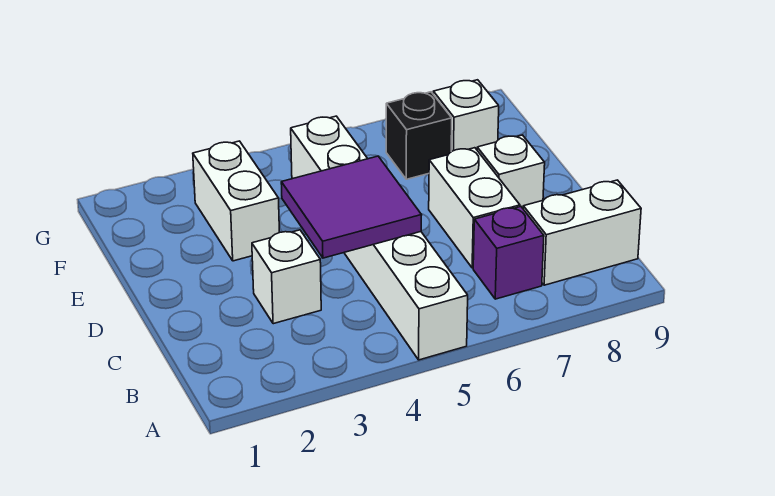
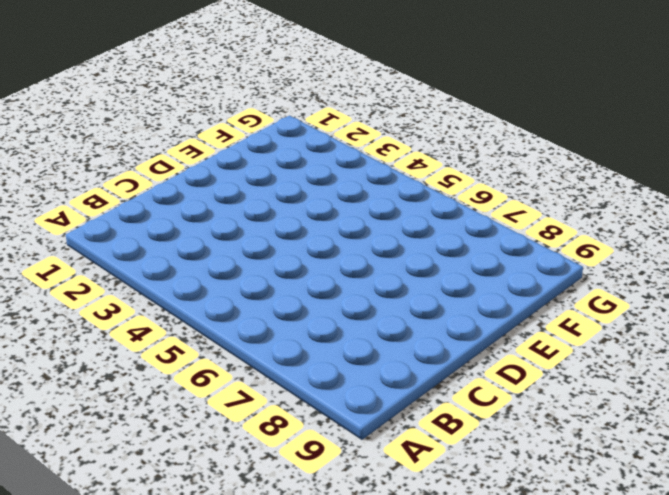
none -> white 1x6 brick [291,116,468,360]
none -> purple 1x1 brick [473,207,544,299]

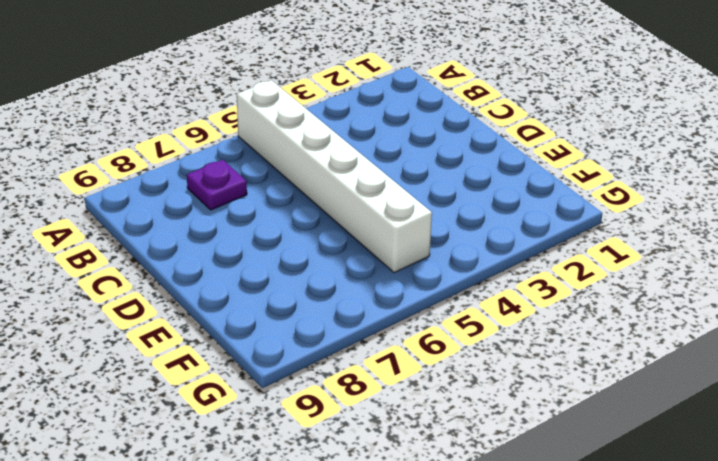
purple 1x1 plate [187,160,247,210] -> purple 1x1 brick [473,207,544,299]
none -> white 1x2 brick [523,180,641,285]
none -> white 1x1 brick [252,230,321,324]

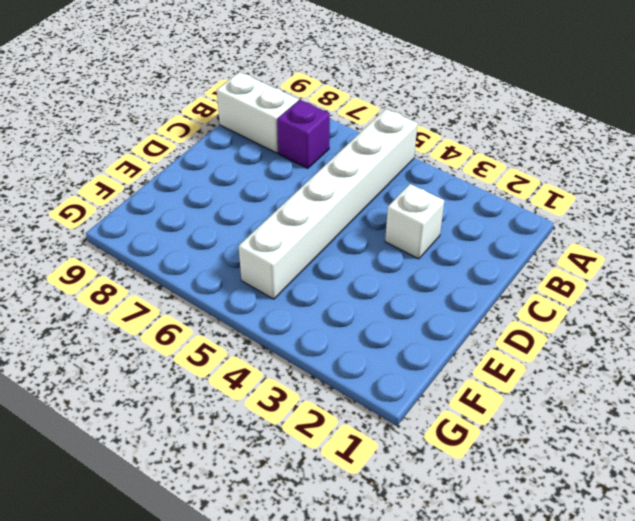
none -> white 1x2 brick [429,148,520,268]
none -> white 1x1 brick [477,135,545,208]

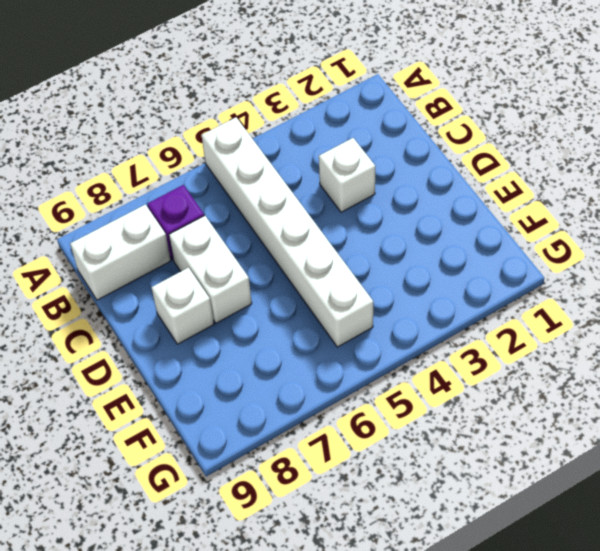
none -> white 1x2 brick [193,141,279,261]
none -> black 1x1 brick [386,92,452,179]

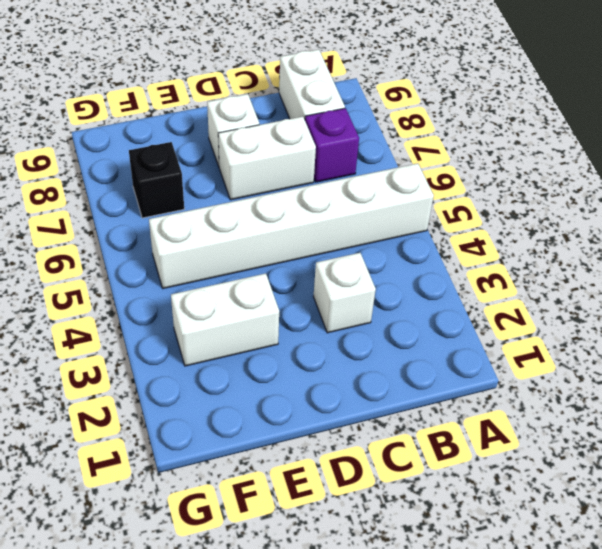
none -> white 1x1 brick [433,80,499,152]
none -> purple 2x2 tile [281,156,422,258]

